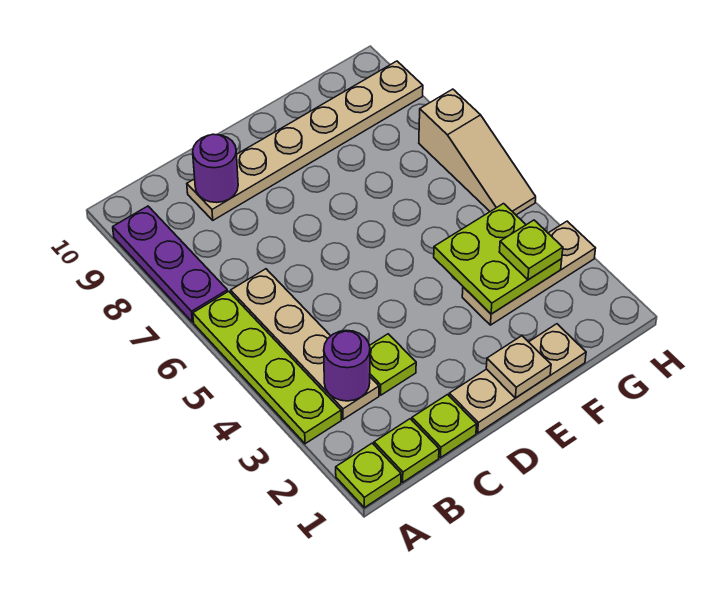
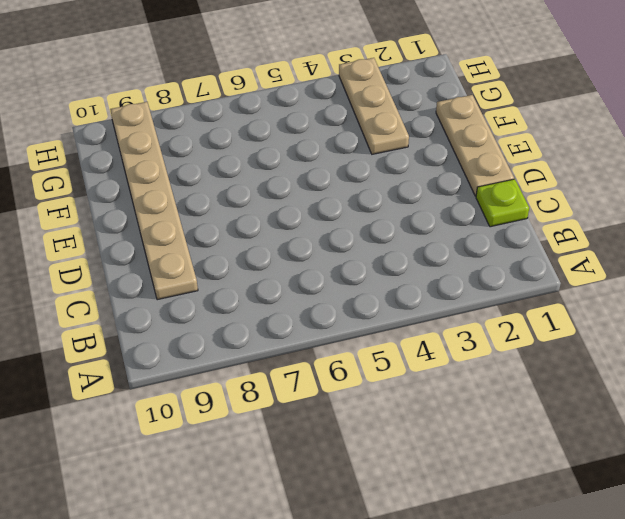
none -> lime 1x1 plate [336,443,401,508]
none -> lime 1x4 plate [193,291,341,444]
none -> purple 1x3 plate [113,206,228,322]

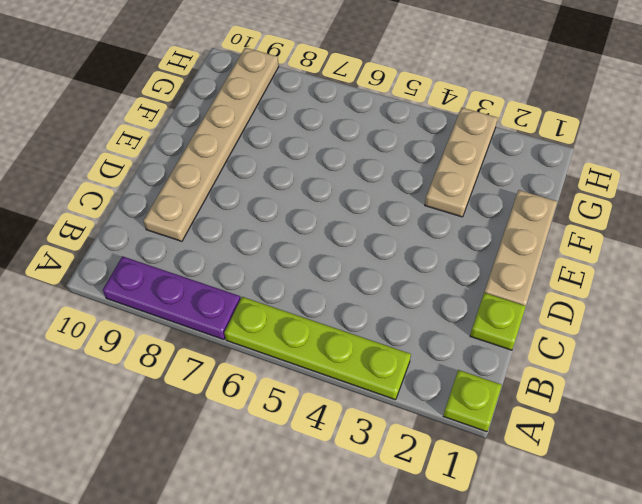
none -> lime 1x1 plate [374,419,439,482]
none -> tan 1x4 plate [231,269,379,419]
none -> lime 1x1 plate [369,334,416,395]

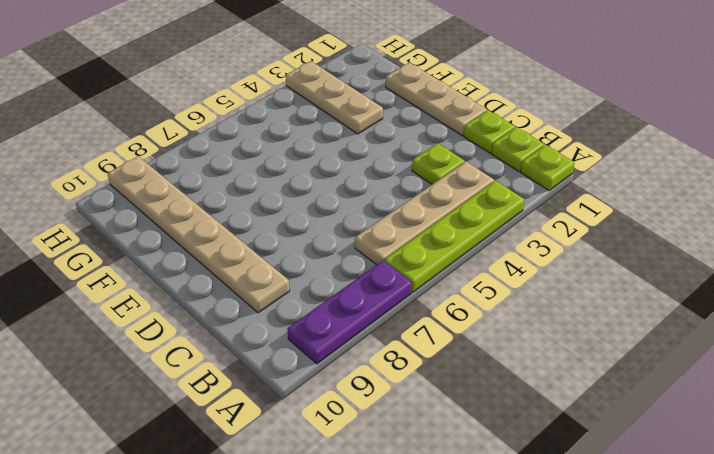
none -> tan 1x3 slope [419,89,536,215]
none -> purple 1x1 round brick [324,330,370,401]
none -> purple 1x1 round brick [193,134,238,203]

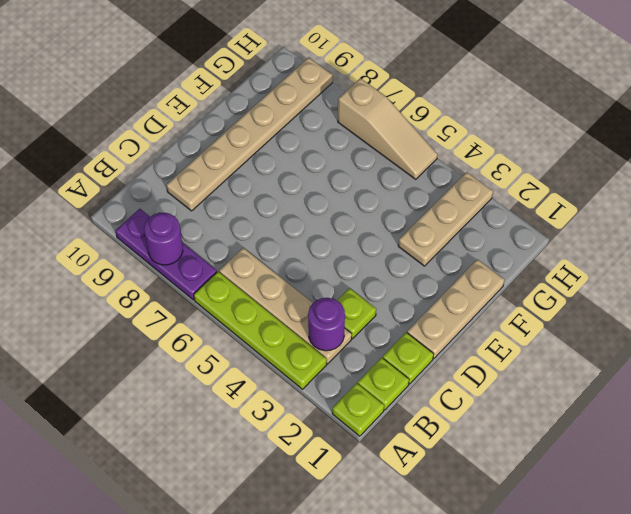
purple 1x1 round brick [144,213,183,265] -> purple 1x1 round brick moved to [193,134,238,203]
none -> tan 1x1 plate [486,336,551,398]
none -> lime 2x2 plate [434,204,562,314]
none -> lime 1x1 plate [499,220,563,280]

